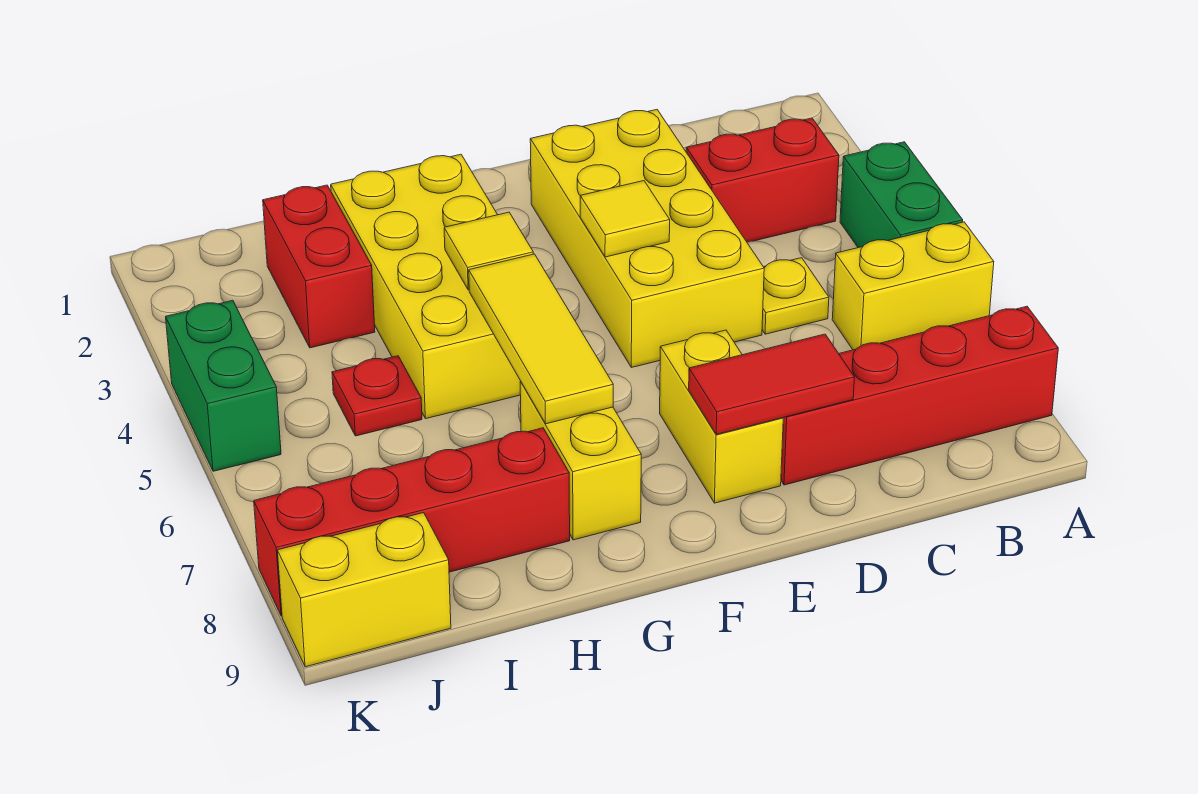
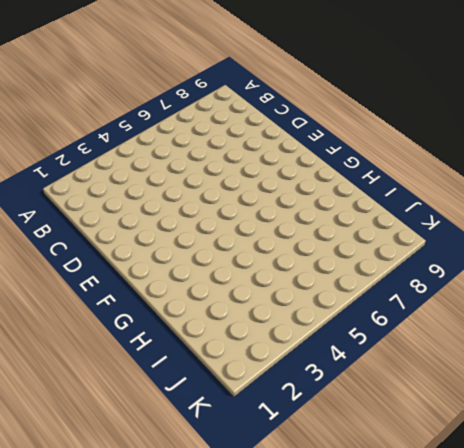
none -> green 1x2 brick [840,142,963,248]
none -> yellow 1x2 brick [832,222,994,350]
none -> red 1x4 brick [781,306,1058,485]

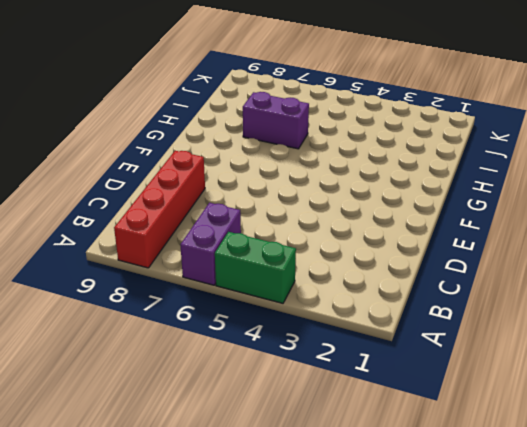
purple 1x2 brick [180,203,241,285] -> yellow 1x2 brick [832,222,994,350]
purple 1x2 brick [243,92,309,149] -> none
none -> red 1x2 brick [686,118,839,242]
none -> yellow 1x1 plate [762,258,829,334]
none -> yellow 2x4 brick [530,110,764,367]

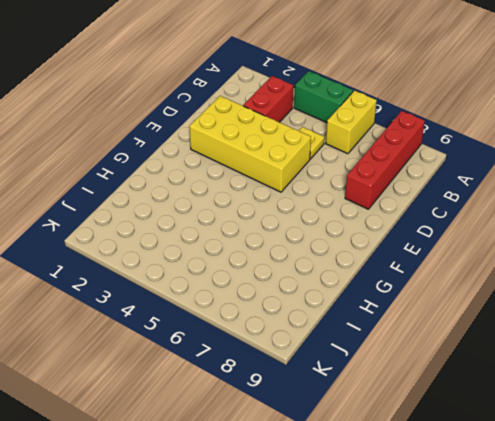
none -> yellow 1x2 brick [660,330,783,503]
none -> yellow 2x4 brick [331,154,520,419]
none -> yellow 1x2 brick [520,381,641,540]

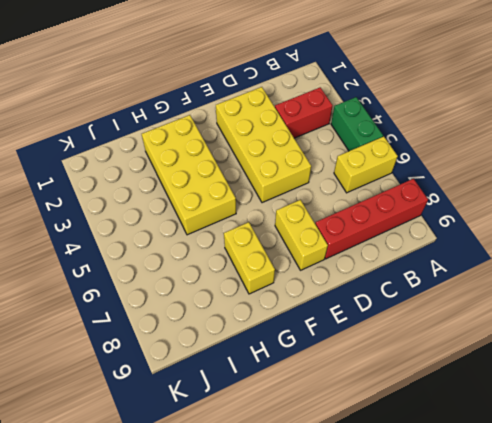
none -> yellow 1x1 plate [762,258,829,334]
none -> red 1x4 brick [254,428,570,616]
none -> red 1x2 brick [263,185,375,348]

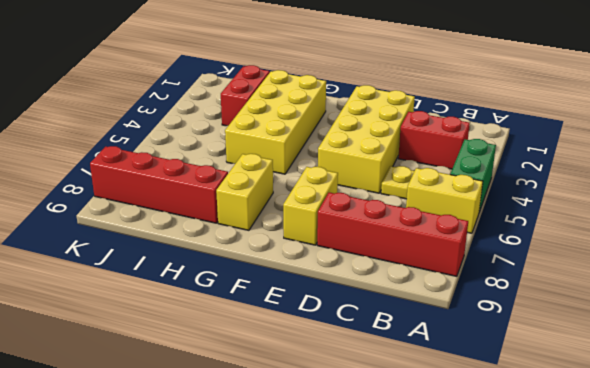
none -> red 1x1 plate [332,356,422,436]
none -> yellow 1x2 brick [277,513,451,667]
none -> green 1x2 brick [166,301,281,471]

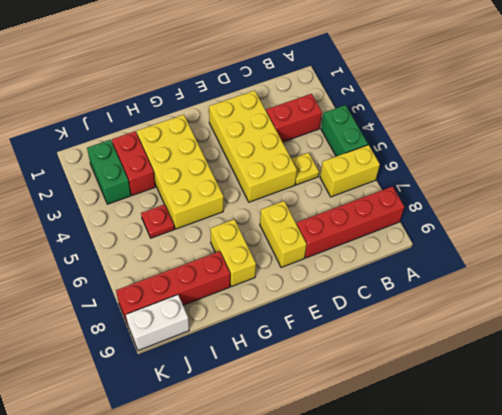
green 1x2 brick [87,140,131,204] -> green 1x2 brick moved to [166,301,281,471]
white 1x2 brick [126,295,189,351] -> yellow 1x2 brick [277,513,451,667]
none -> red 1x2 tile [689,334,855,434]
none -> yellow 1x1 tile [580,181,670,257]
none -> yellow 1x1 tile [444,212,533,290]

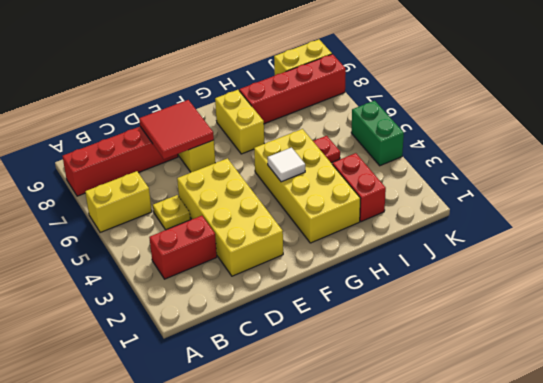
red 2x2 tile [139,100,214,159] -> red 1x2 tile [689,334,855,434]
white 1x1 tile [268,148,305,182] -> yellow 1x1 tile [444,212,533,290]
none -> green 1x2 brick [840,142,963,248]
none -> yellow 1x1 tile [580,181,670,257]
none -> yellow 1x3 tile [469,254,613,424]

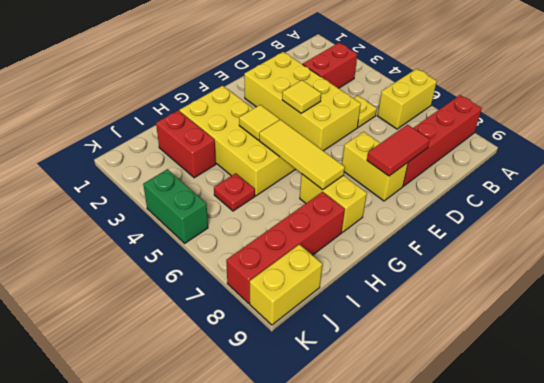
none -> green 1x2 brick [840,142,963,248]

